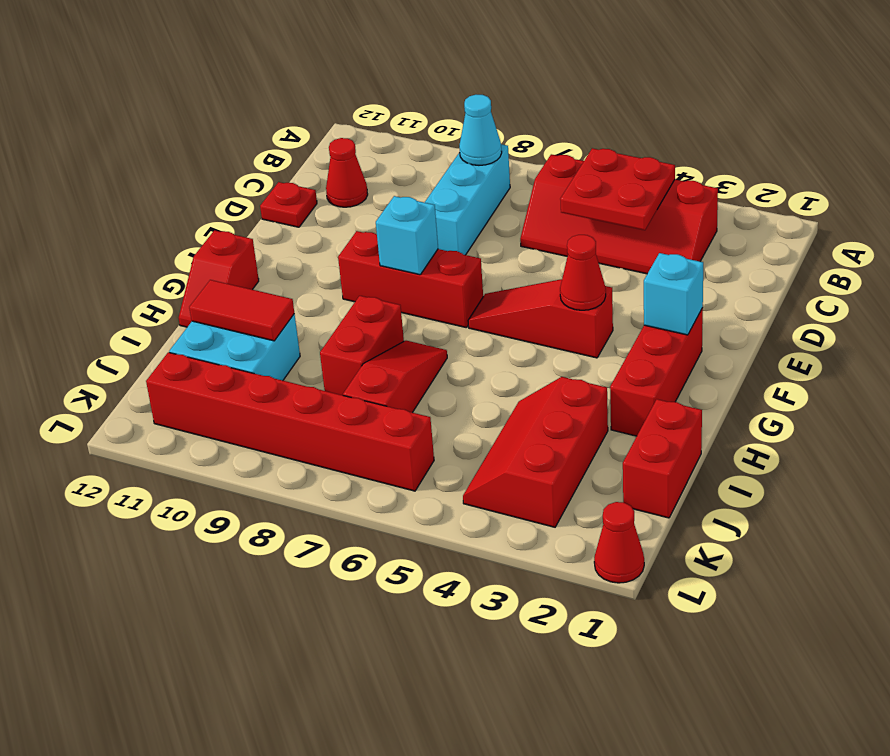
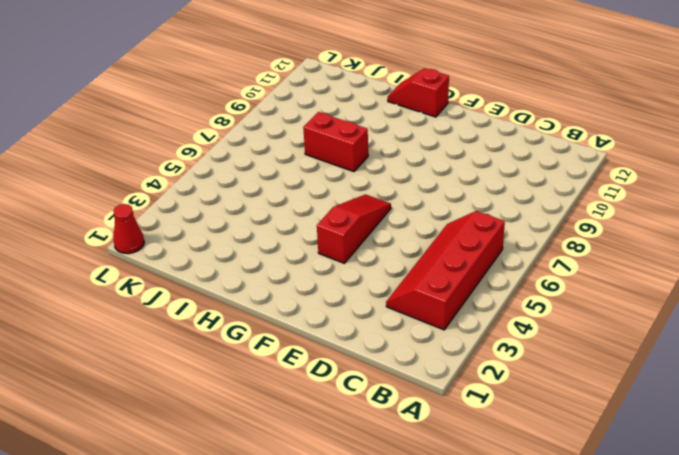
none -> cyan 1x3 brick [424,144,510,255]
none -> red 1x1 cone [326,138,368,207]
none -> red 1x1 plate [260,182,317,227]

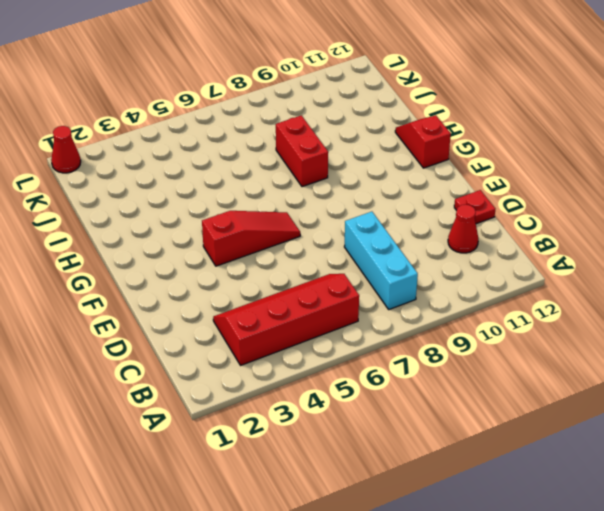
none -> red 1x3 brick [610,308,703,436]
none -> red 1x3 brick [338,231,483,328]
none -> red 1x3 slope [343,341,447,413]

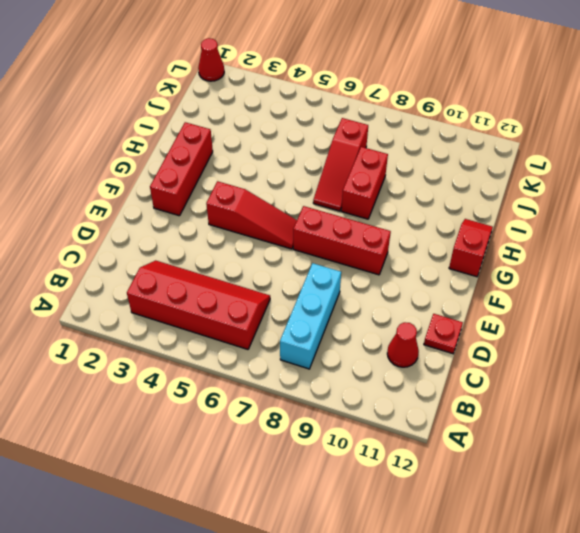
none -> red 1x2 brick [623,399,702,518]
none -> red 2x3 slope [463,377,608,527]
none -> cyan 2x2 brick [169,314,300,381]

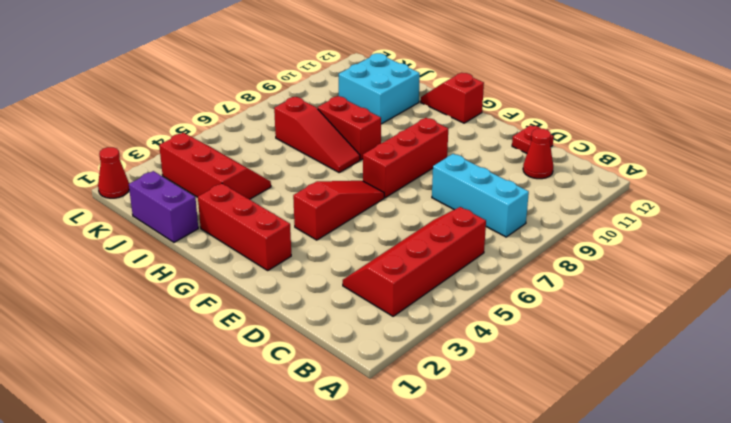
purple 1x2 brick [129,171,198,242] -> red 1x2 brick [623,399,702,518]
none -> red 1x6 brick [146,352,434,491]
none -> red 2x2 plate [560,148,675,230]
none -> cyan 1x1 cone [459,95,502,165]

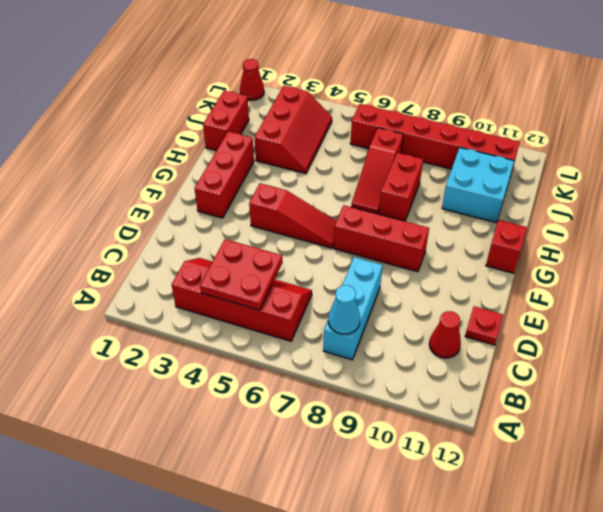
none -> cyan 1x1 brick [644,253,703,335]
none -> red 1x1 cone [560,235,606,310]
none -> cyan 1x1 brick [376,196,438,275]

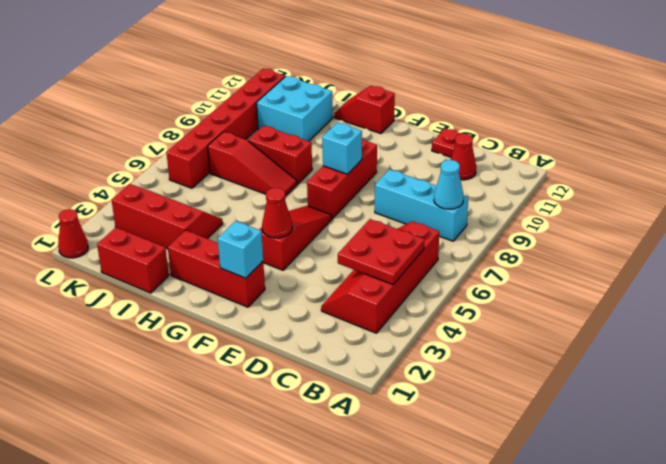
none -> red 1x2 tile [189,280,294,341]

